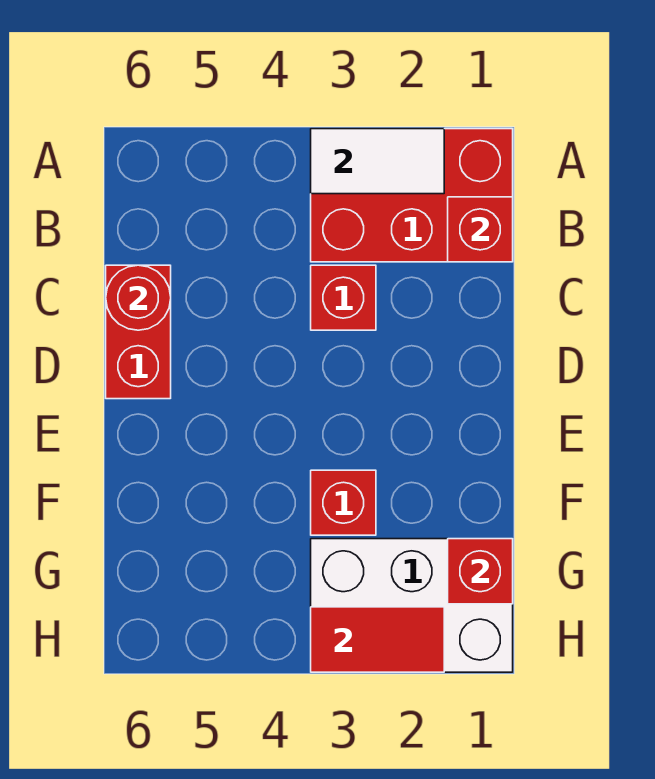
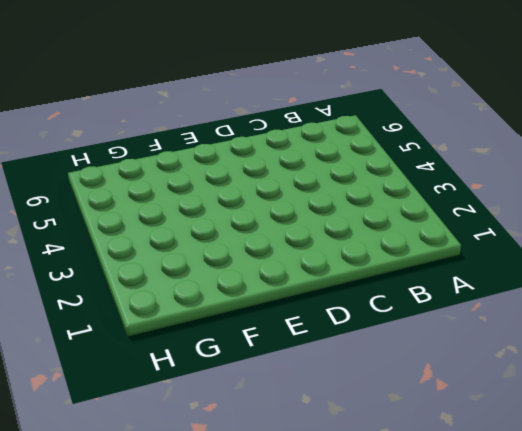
none -> red 2x3 brick [311,129,513,262]
none -> red 1x1 brick [311,265,376,330]

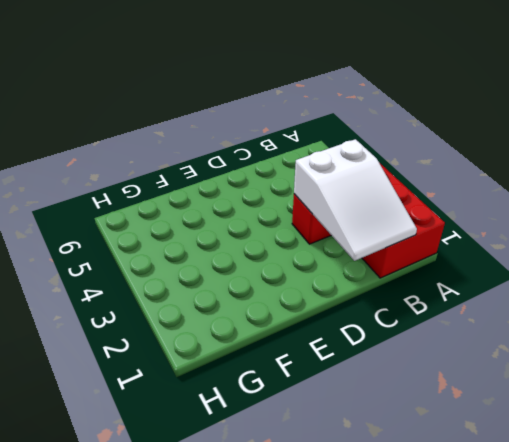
white 2x3 slope [294,139,417,261] -> red 1x1 brick [448,197,513,262]
none -> red 1x2 brick [106,265,171,399]
none -> red 1x1 brick [311,470,376,535]

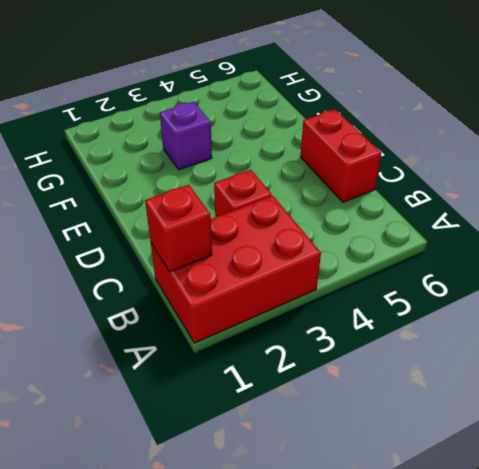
purple 1x1 brick [160,102,212,170] -> red 1x1 brick [311,470,376,535]
none -> white 2x3 brick [311,539,513,672]
none -> white 1x2 tile [311,129,444,194]

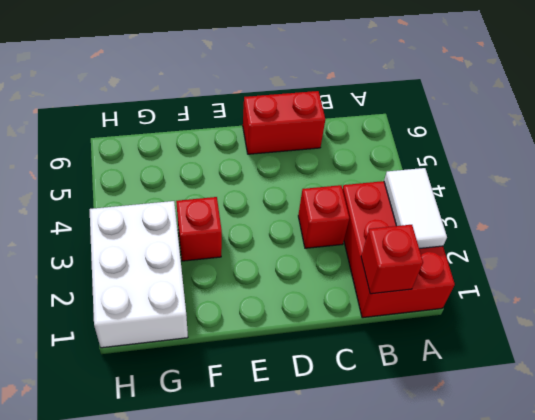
none -> red 1x1 round brick [106,265,171,330]
none -> red 1x1 brick [448,539,513,604]

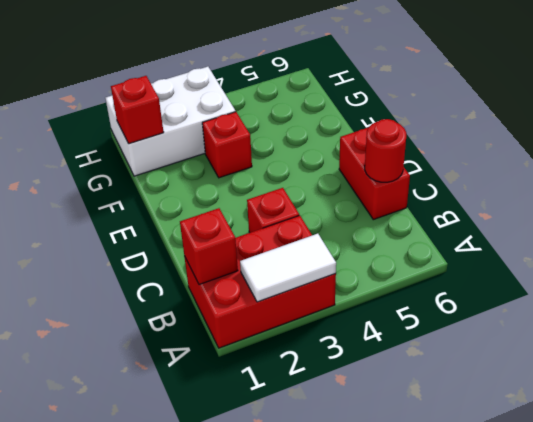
none -> red 1x2 tile [311,607,444,672]

